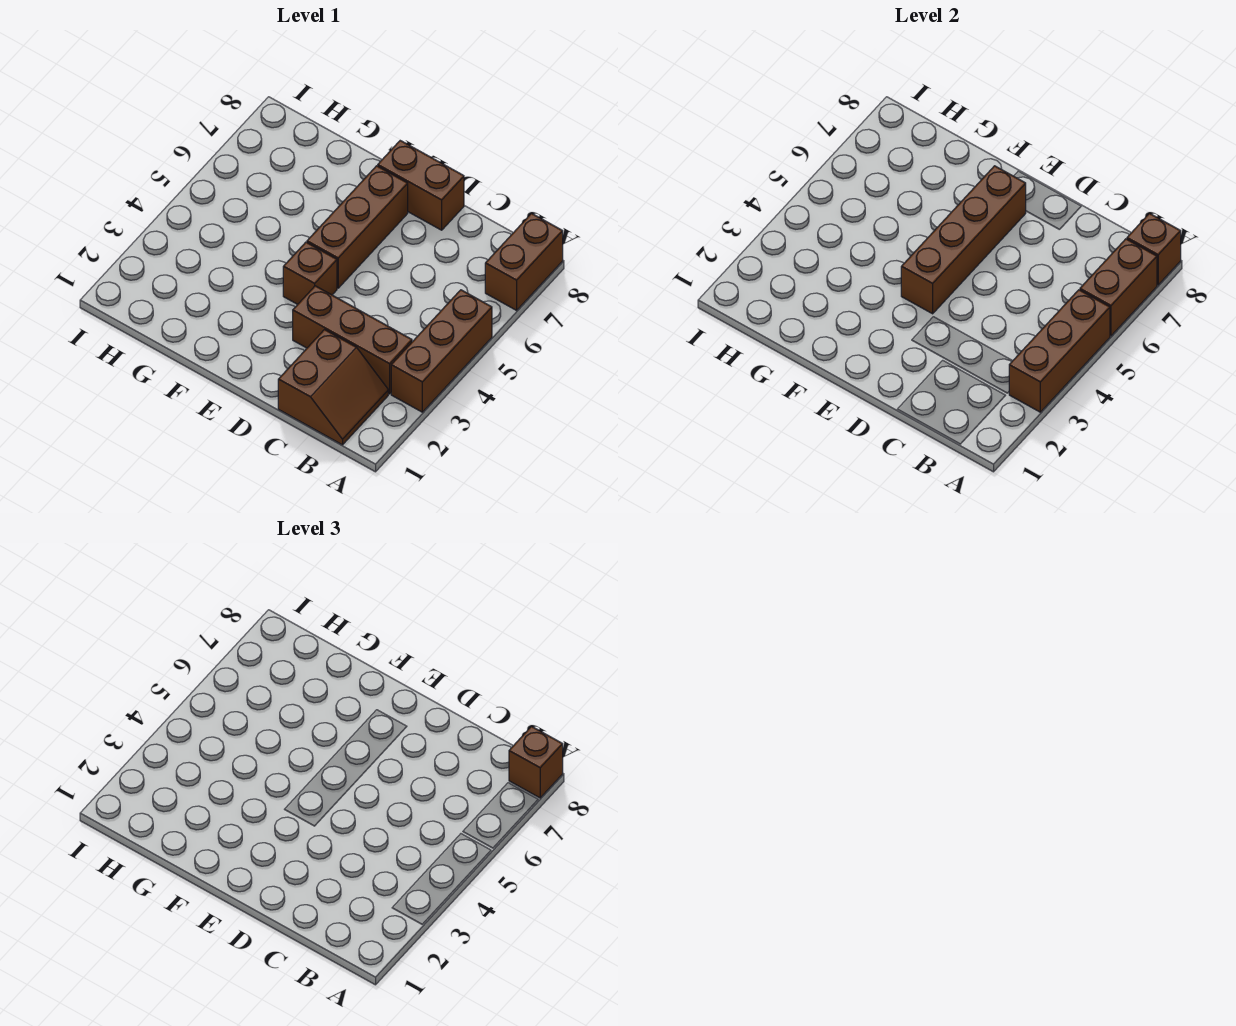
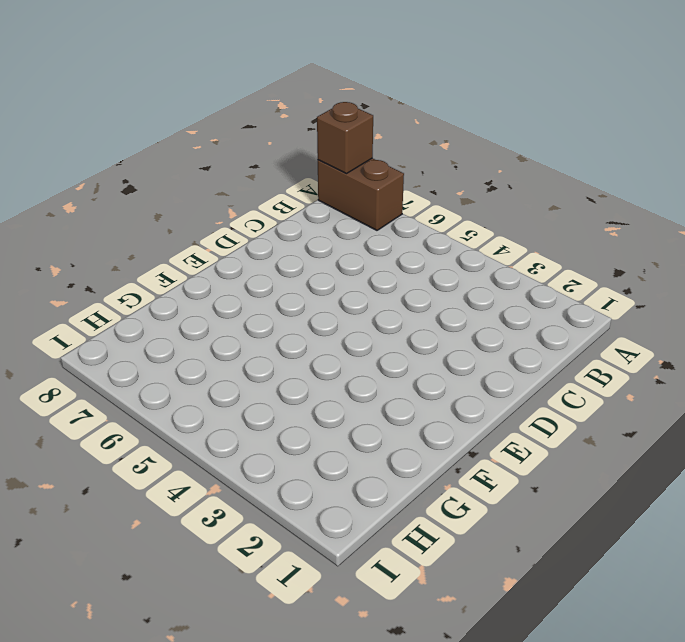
none -> brown 1x3 brick [391,290,492,412]
none -> brown 2x2 slope [278,330,388,445]
none -> brown 1x3 brick [293,286,412,394]

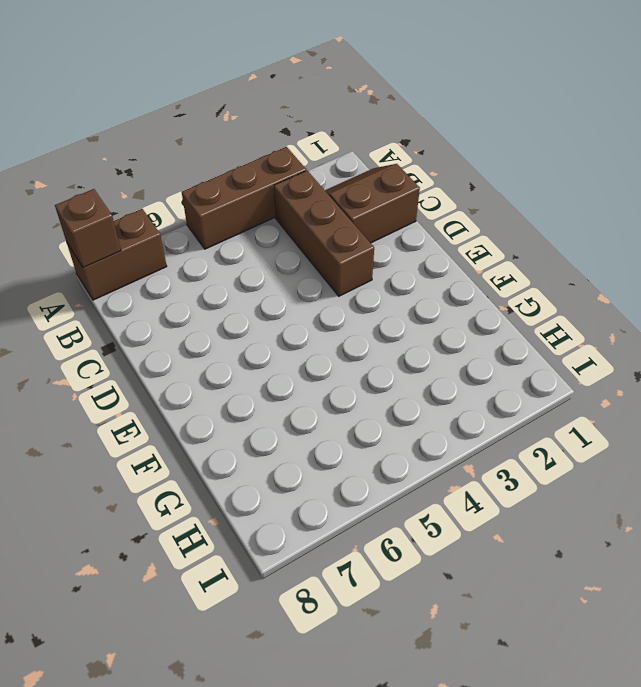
none -> brown 1x2 brick [378,141,464,230]
none -> brown 1x1 brick [283,242,337,304]
none -> brown 1x3 brick [307,166,408,288]

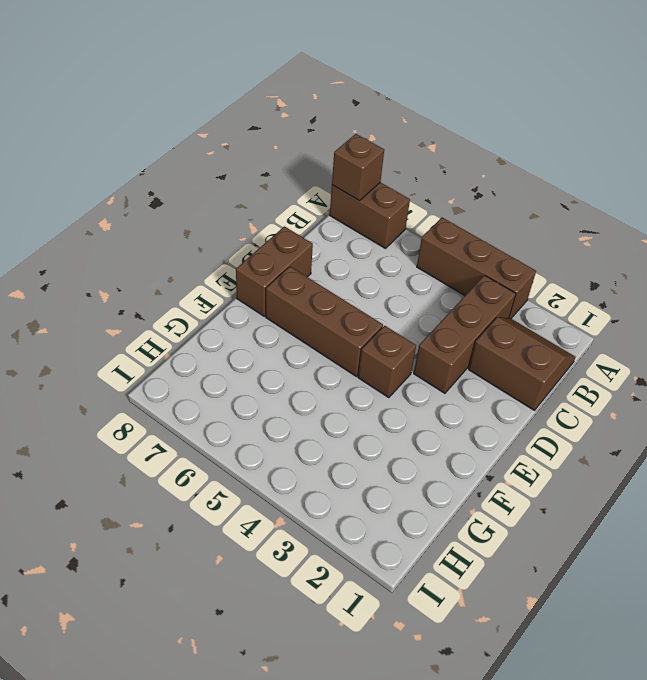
none -> brown 1x3 brick [1009,290,1110,412]
none -> brown 1x2 brick [1080,239,1157,336]
none -> brown 1x4 brick [901,166,1026,314]

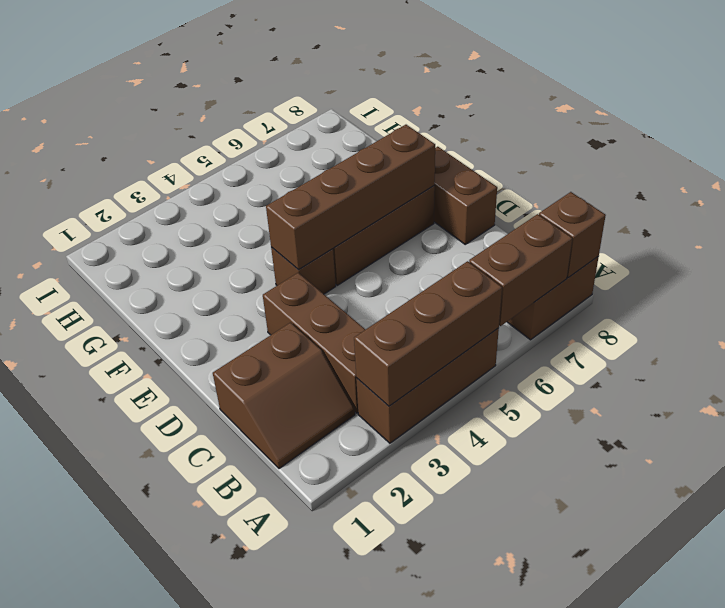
none -> brown 1x1 brick [509,727,563,798]

